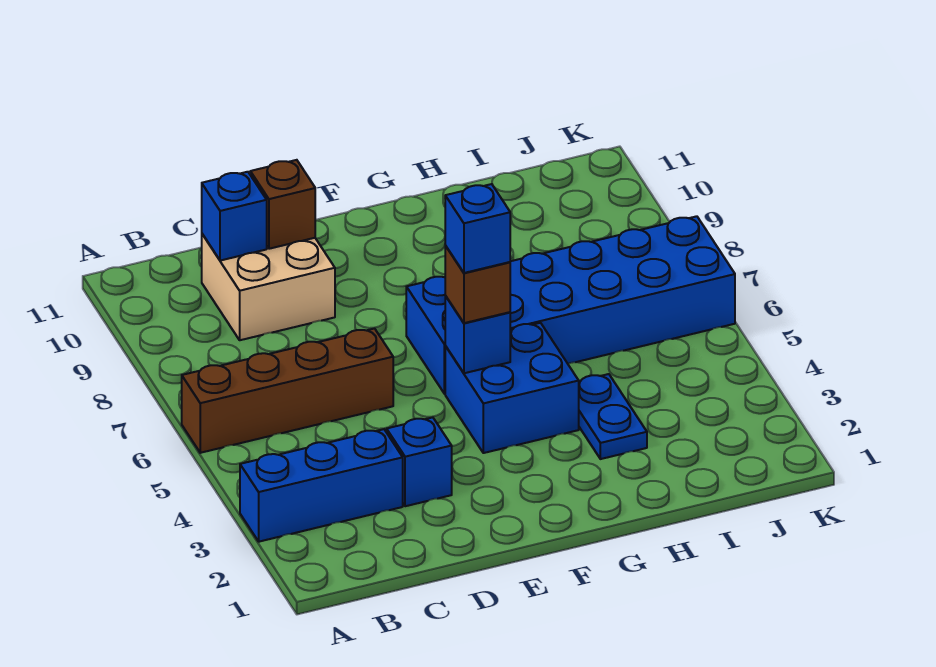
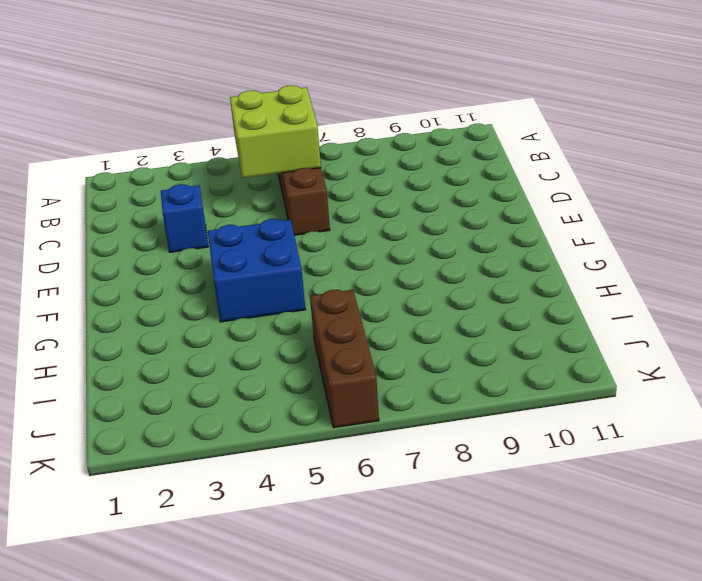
lime 2x2 brick [230,86,321,178] -> none
brown 1x3 brick [310,290,379,428] -> blue 2x6 brick [406,216,735,394]
none -> blue 1x3 brick [240,429,403,542]
none -> tan 2x2 brick [202,234,335,340]
none -> blue 1x2 plate [579,374,647,459]

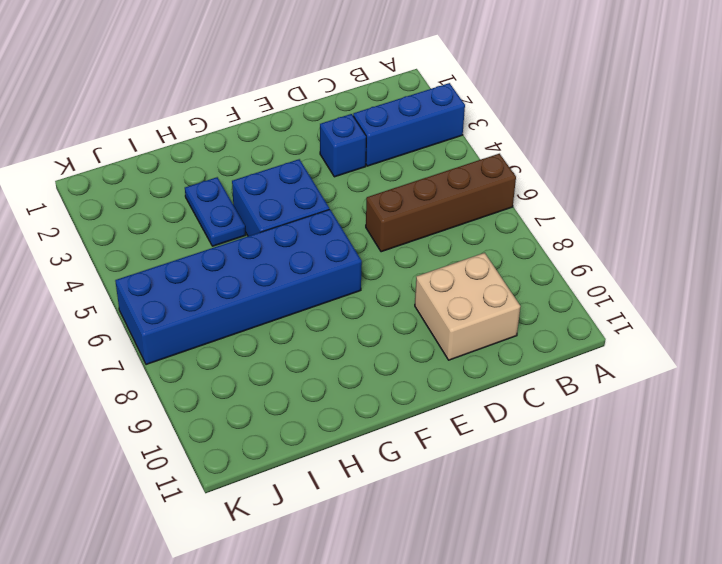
none -> blue 1x1 brick [202,172,267,261]
none -> brown 1x1 brick [250,160,315,249]
none -> blue 1x1 brick [445,296,510,373]

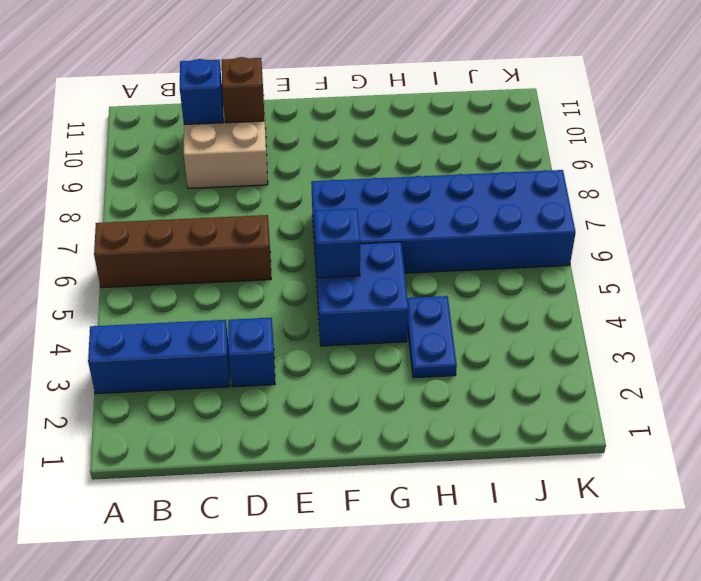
none -> brown 1x1 brick [445,246,510,323]
none -> blue 1x1 brick [445,184,510,273]

